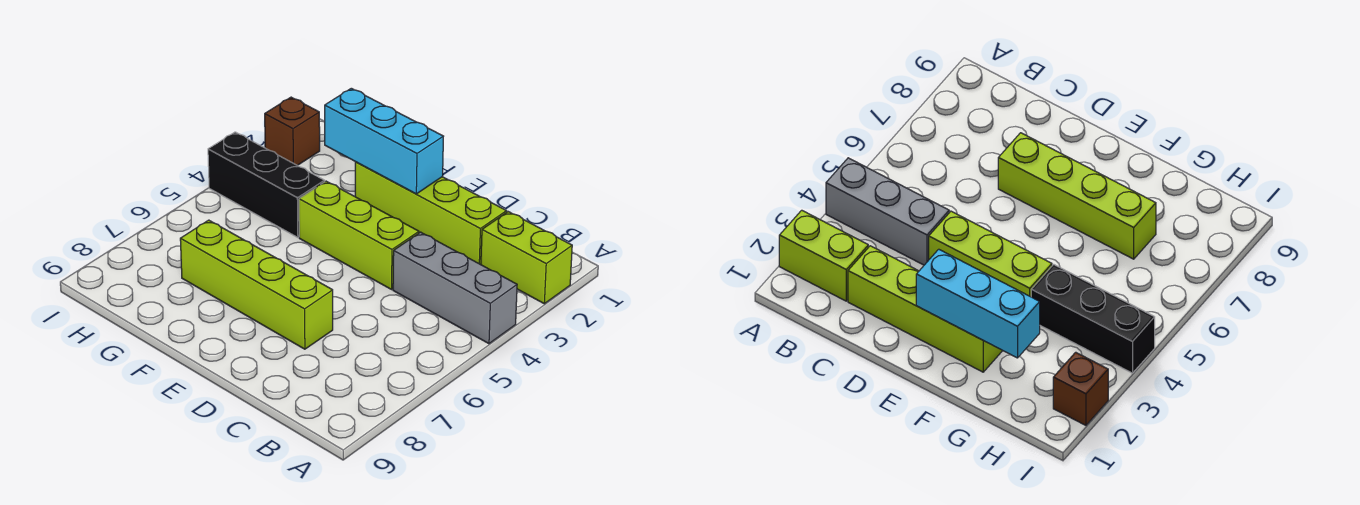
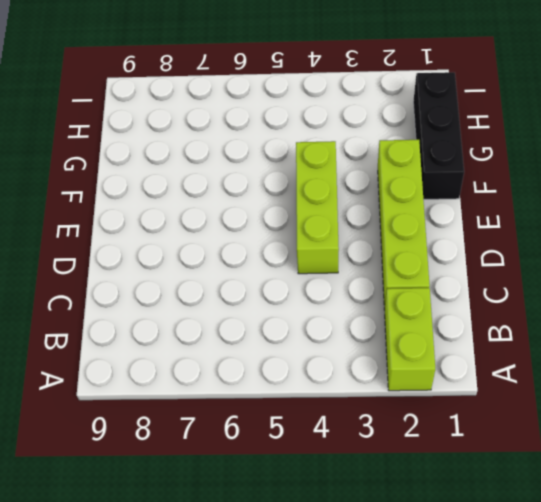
black 1x3 brick [413,72,464,199] -> black 1x3 brick moved to [208,132,325,237]
none -> grey 1x3 brick [393,232,517,344]
none -> lime 1x4 brick [180,220,333,349]

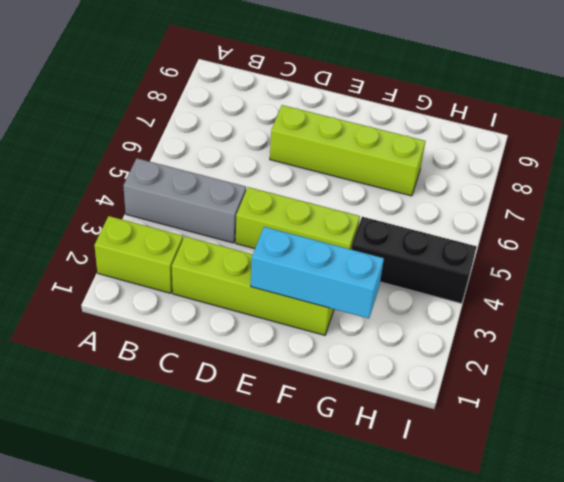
none -> brown 1x1 brick [265,97,320,165]

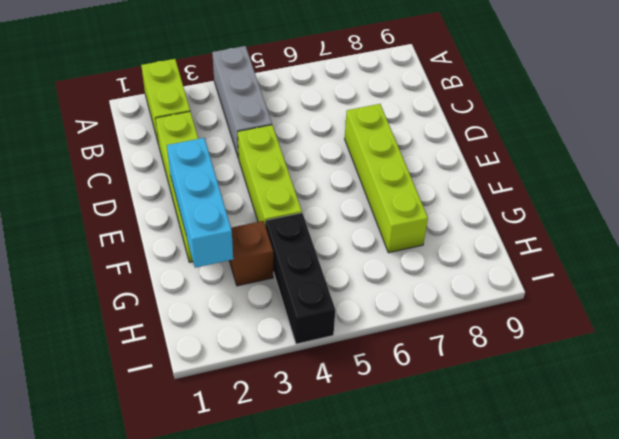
brown 1x1 brick [229,221,273,286] -> brown 1x1 brick moved to [265,97,320,165]

